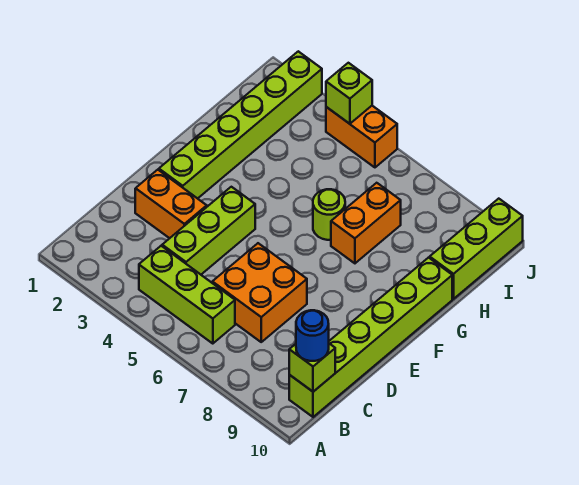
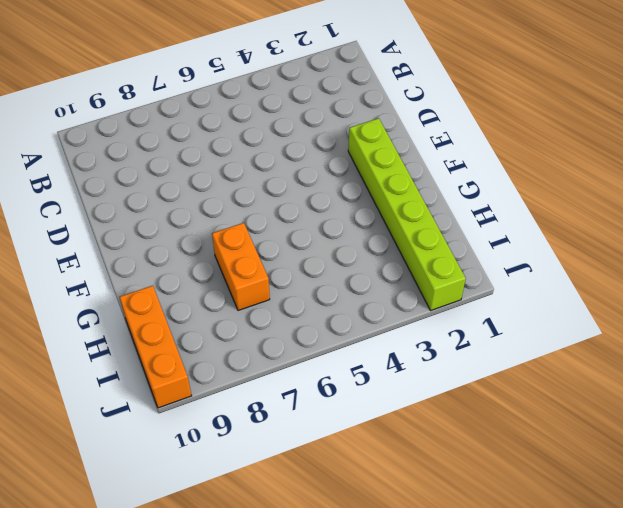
orange 1x3 brick [120,286,192,408] -> lime 1x3 brick [430,199,523,299]
none -> lime 1x3 brick [139,246,235,344]
none -> lime 1x6 brick [289,258,452,417]
none -> lime 1x3 brick [162,187,255,274]

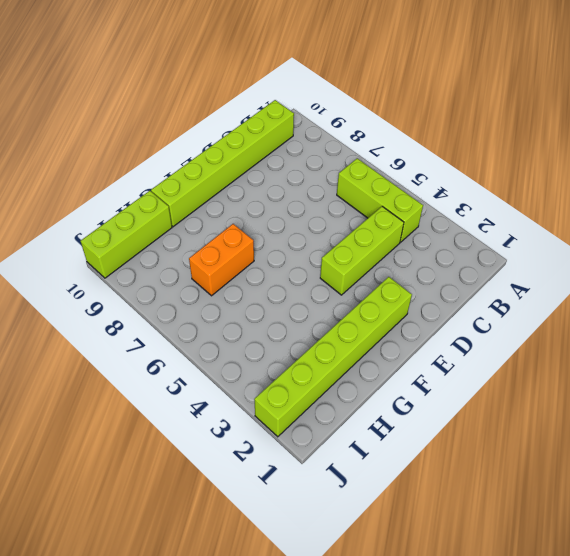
none -> orange 2x2 brick [212,243,307,342]
none -> orange 1x2 brick [135,170,207,238]
none -> lime 1x1 round brick [313,189,345,240]

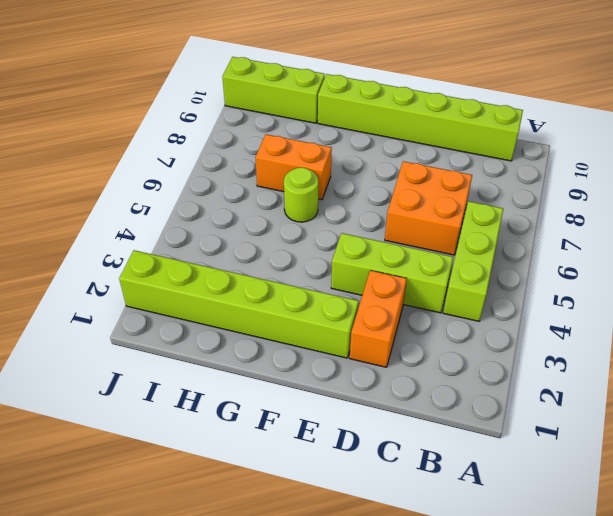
none -> orange 1x2 brick [326,106,397,167]
none -> lime 1x1 brick [289,344,335,392]
none -> lime 1x1 brick [326,63,372,124]

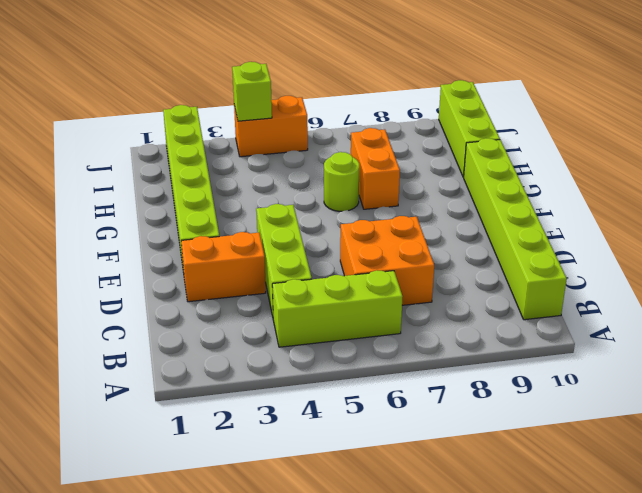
none -> lime 1x1 brick [289,344,335,392]
none -> blue 1x1 round brick [296,310,329,361]

